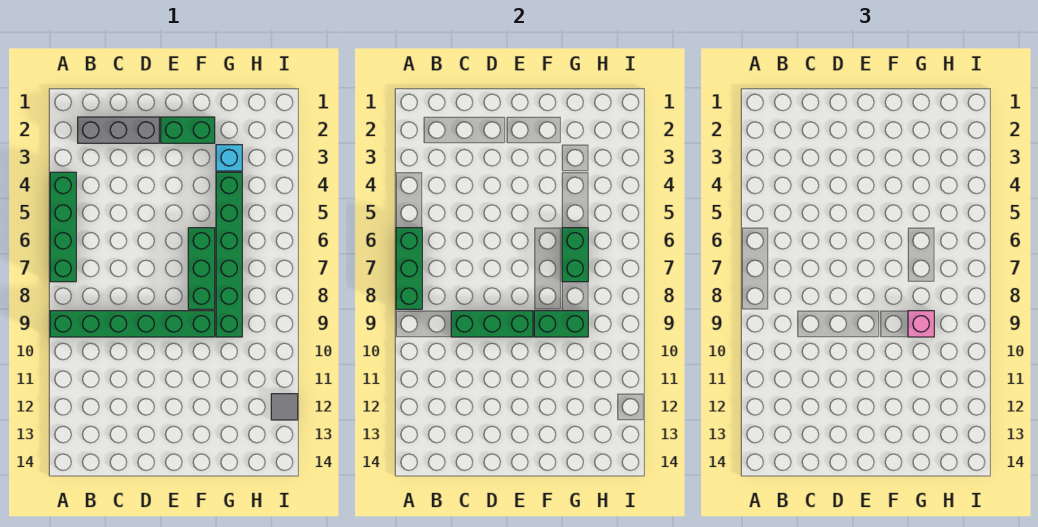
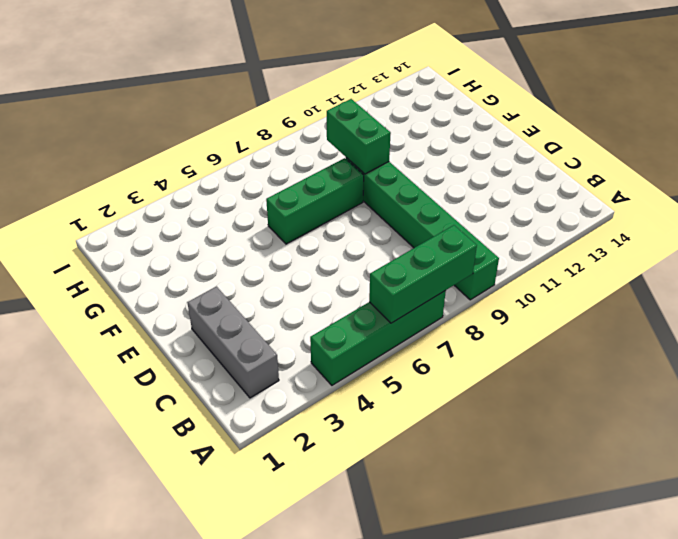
none -> green 1x2 brick [161,117,215,143]
none -> cyan 1x1 brick [216,145,242,171]
none -> green 1x6 brick [216,172,242,337]

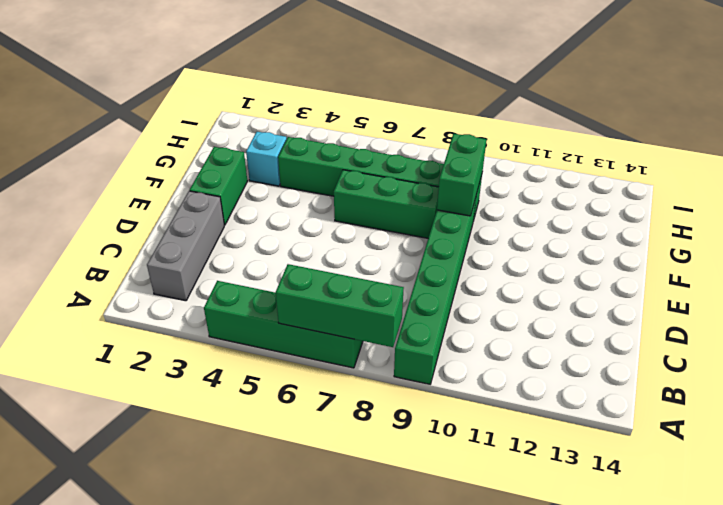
none -> grey 1x1 tile [271,394,298,420]
none -> green 1x3 brick [451,311,533,337]
none -> green 1x2 brick [562,228,588,282]

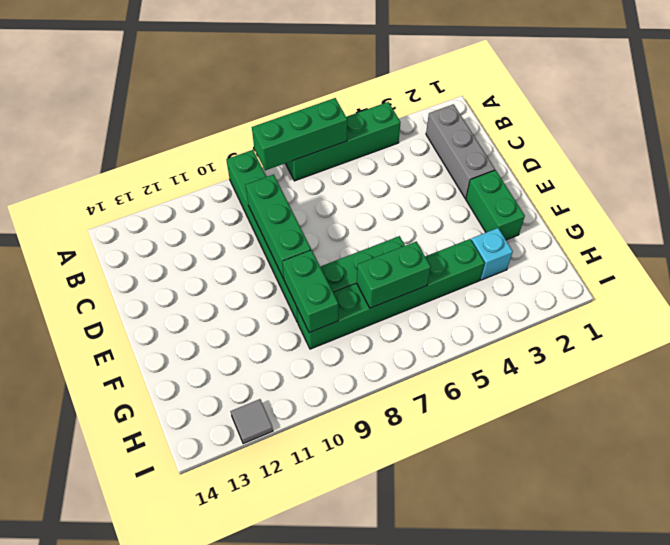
none -> pink 1x1 brick [908,311,934,337]

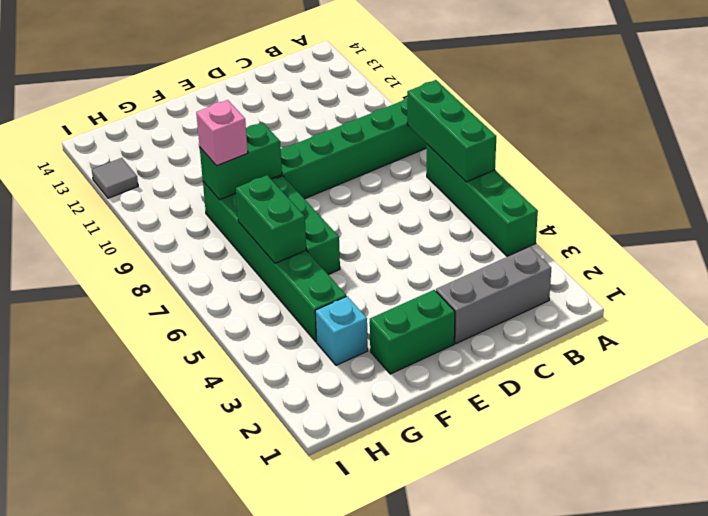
none -> green 1x3 brick [451,311,533,337]

